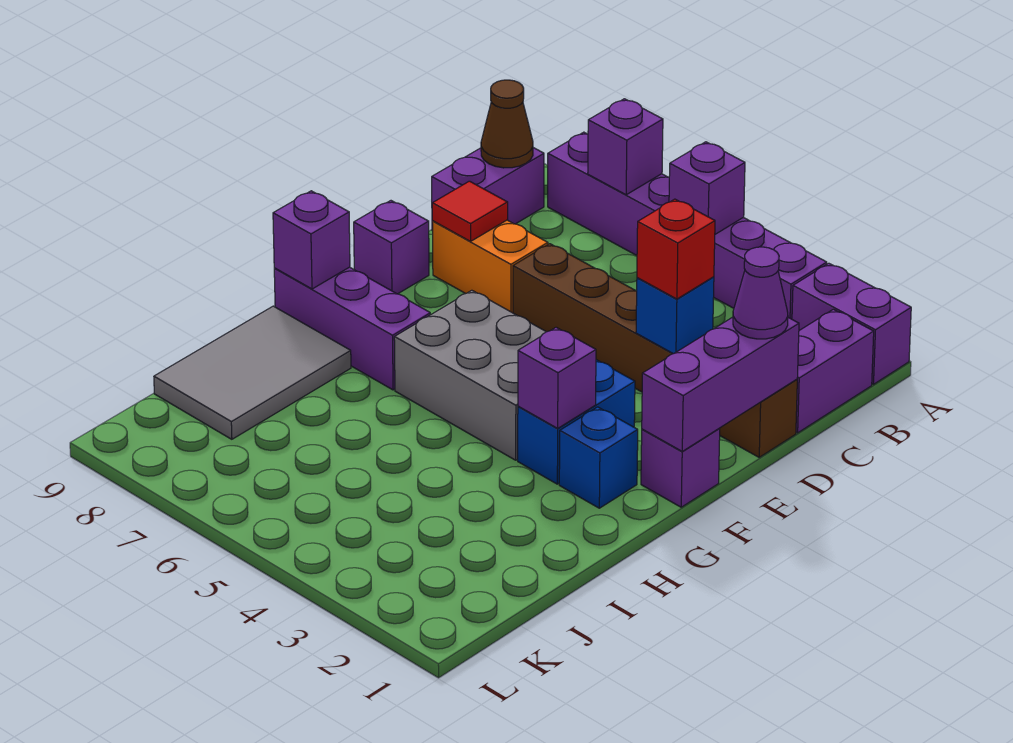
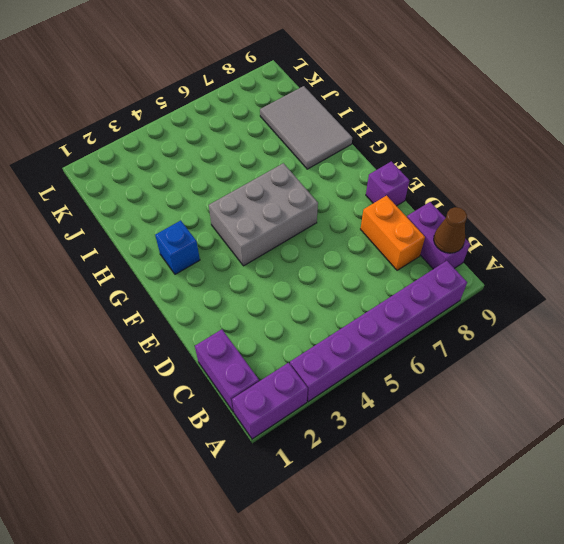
orange 1x2 brick [361,195,425,270] -> orange 1x2 brick turned to [432,220,548,313]
none -> brown 1x6 brick [513,244,797,457]
none -> purple 1x1 brick [641,429,720,507]
none -> blue 1x2 brick [518,360,635,484]

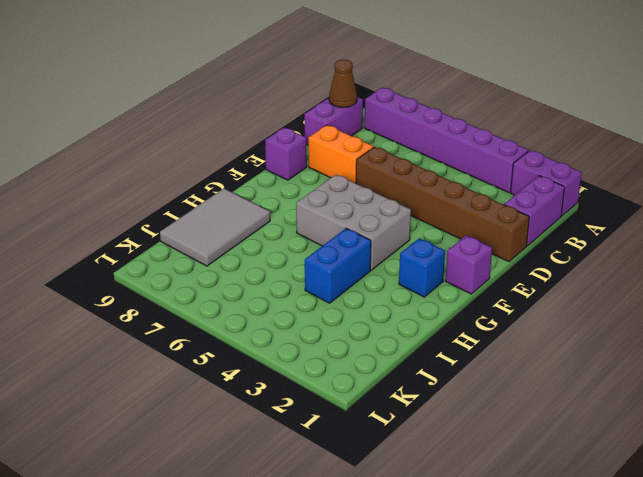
blue 1x2 brick [305,228,371,303] -> blue 1x2 brick moved to [518,360,635,484]
none -> purple 1x3 brick [274,267,430,390]
none -> purple 1x1 brick [669,142,745,234]
none -> purple 1x1 brick [588,99,663,195]

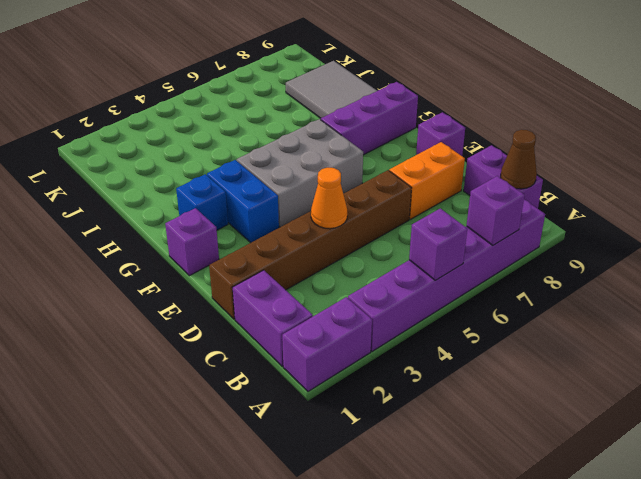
orange 1x1 cone [311,168,347,229] -> none
none -> purple 1x3 brick [642,317,799,451]
none -> blue 1x1 brick [636,277,714,354]
none -> red 1x1 tile [432,181,508,241]

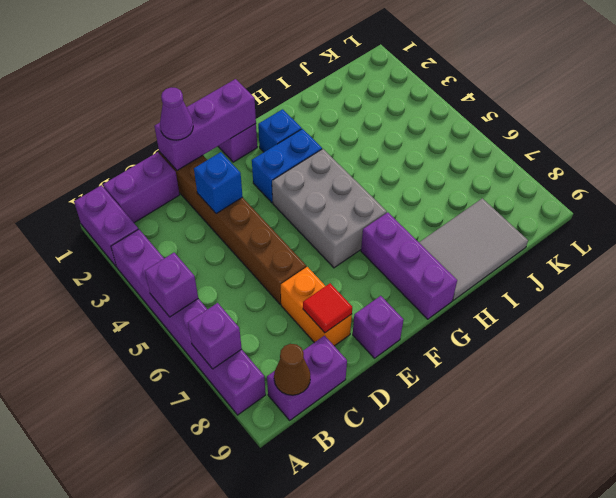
none -> purple 1x1 brick [518,327,596,428]
none -> purple 1x1 brick [273,191,350,289]
none -> red 1x1 brick [637,199,715,299]

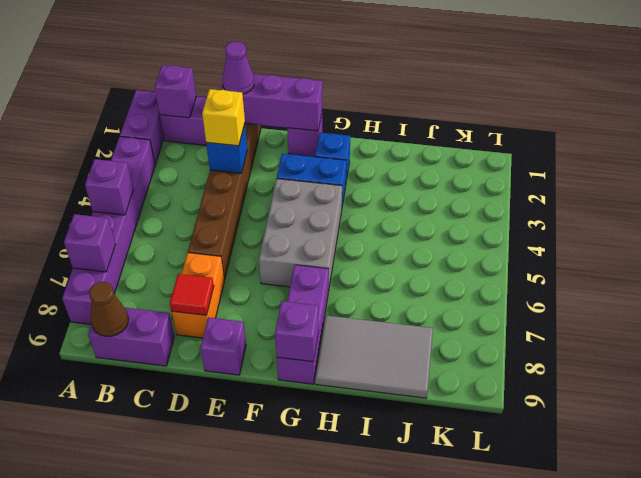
purple 1x1 brick [155,65,196,118] -> purple 1x1 brick moved to [518,327,596,428]
yellow 1x1 brick [202,89,245,146] -> red 1x1 brick [637,199,715,299]

